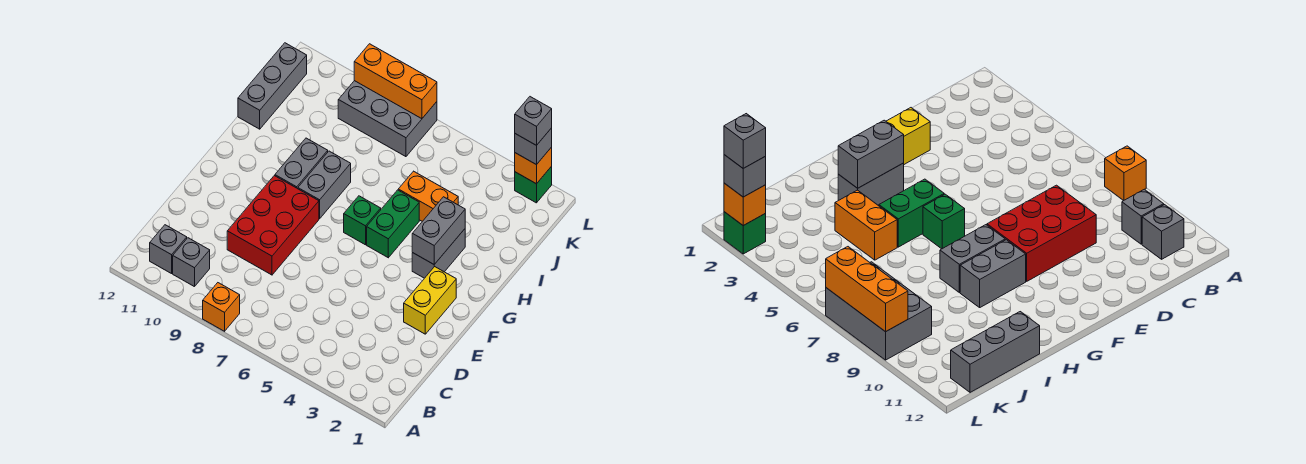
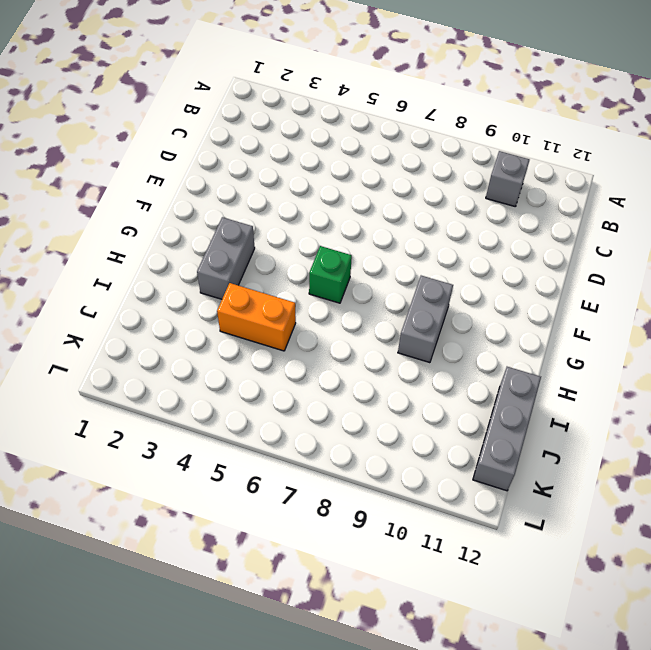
none -> orange 1x1 brick [203,283,240,331]
none -> grey 1x1 brick [150,225,187,274]
none -> red 2x3 brick [227,176,319,275]

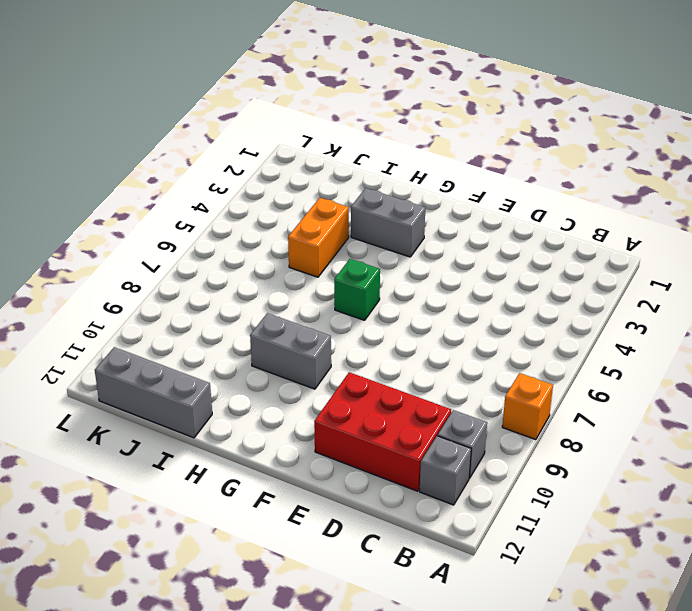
red 2x3 brick [314,372,451,491] -> red 2x3 brick moved to [227,176,319,275]
none -> yellow 1x2 brick [404,267,456,334]
none -> green 1x2 brick [367,190,419,258]
none -> grey 1x2 brick [298,151,351,219]

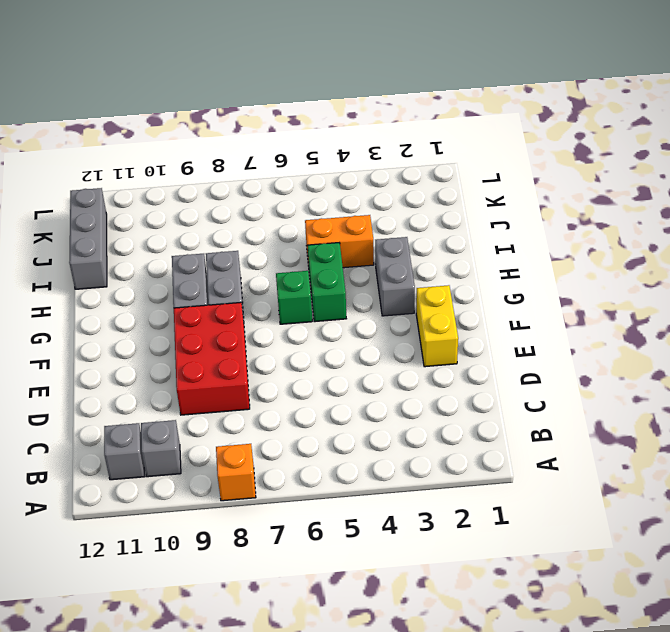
none -> grey 2x3 brick [338,81,437,157]
none -> green 1x1 brick [515,166,552,203]
none -> grey 1x2 brick [412,197,465,264]

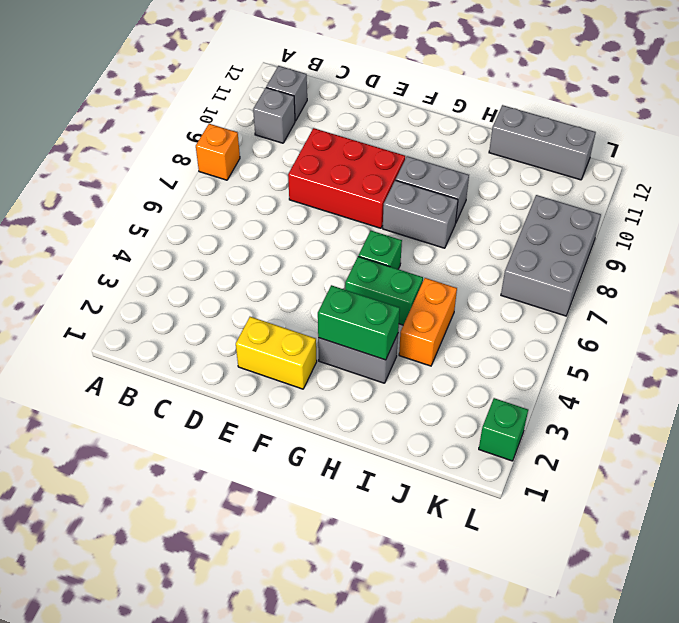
green 1x2 brick [318,285,400,360] -> grey 1x2 brick [412,197,465,264]
none -> orange 1x1 brick [515,147,552,184]
none -> orange 1x3 brick [354,44,437,119]
none -> grey 1x1 brick [515,128,552,165]

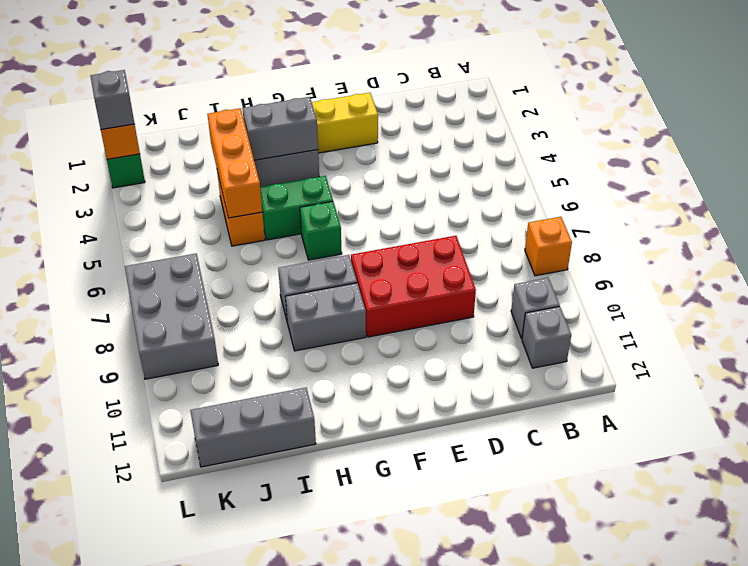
orange 1x3 brick [208,108,262,218] -> orange 1x3 brick moved to [354,44,437,119]
none -> grey 1x1 brick [515,97,552,145]

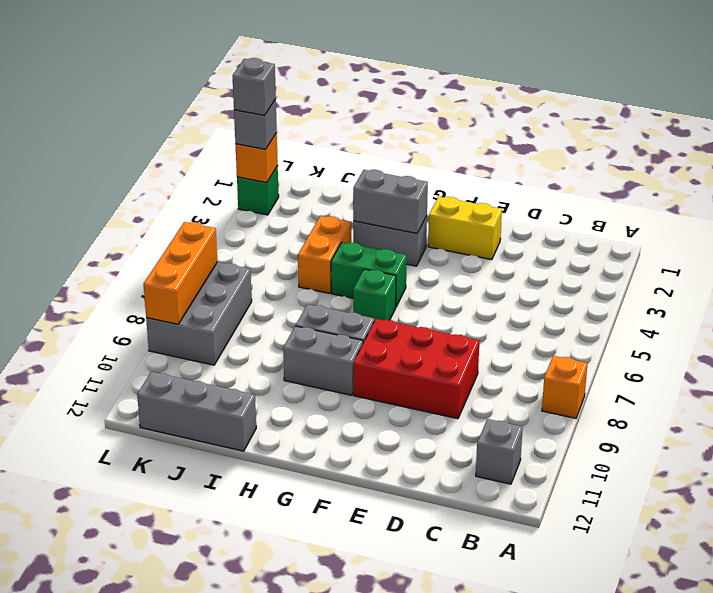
none -> grey 1x1 brick [173,238,210,287]

